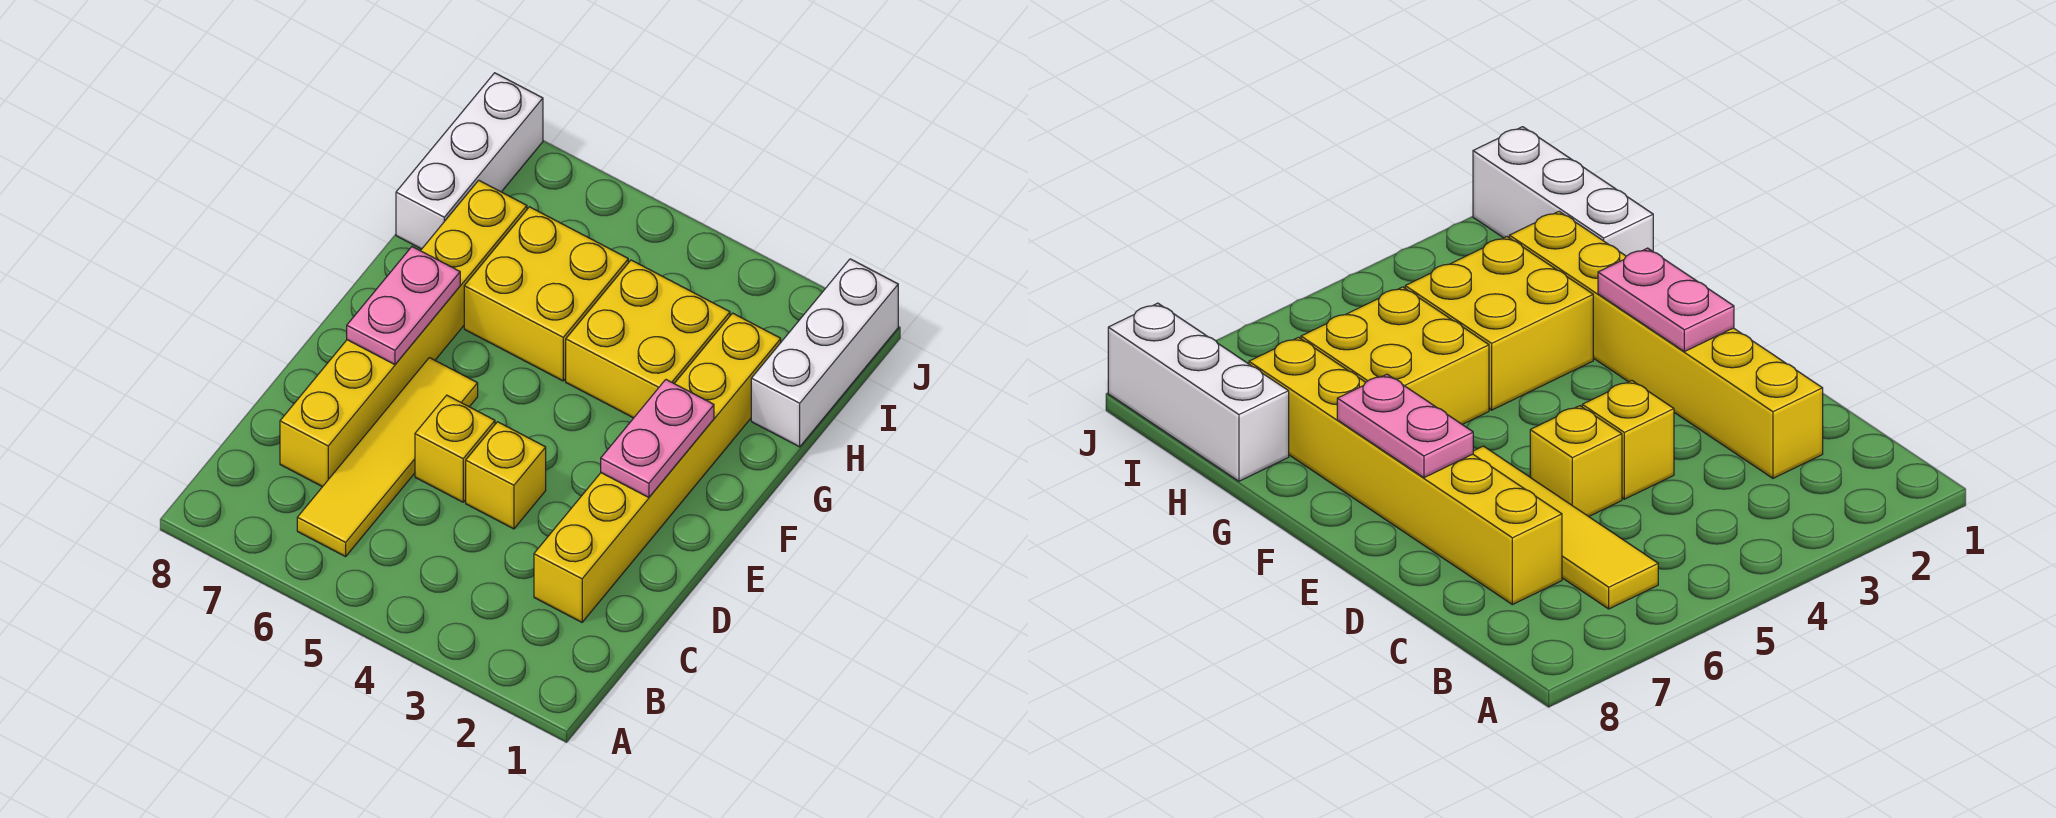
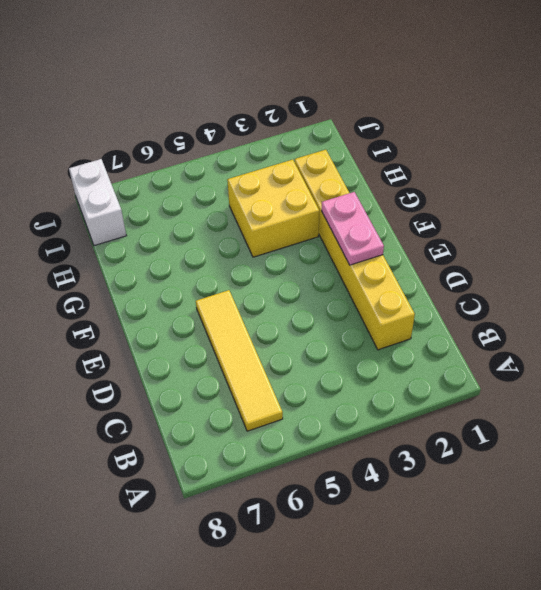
white 1x2 brick [69,159,126,246] -> white 1x3 brick [396,73,543,249]
none -> yellow 1x6 brick [280,180,527,487]
none -> yellow 1x1 brick [466,422,546,529]

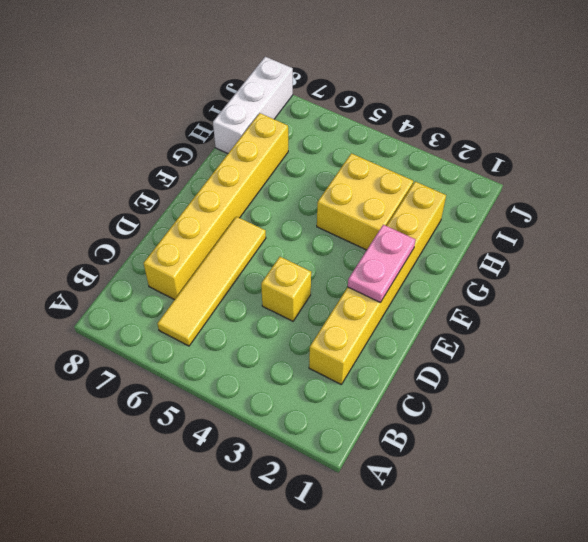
none -> yellow 1x1 brick [415,395,495,502]
none -> yellow 2x2 brick [464,207,628,381]

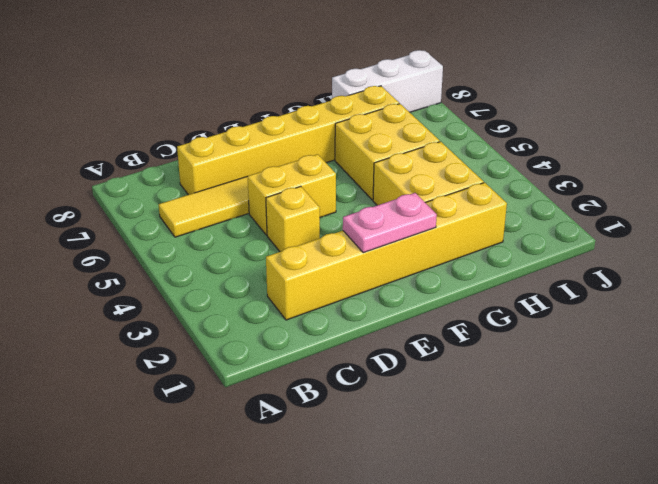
yellow 1x2 brick [248,154,336,235] -> yellow 1x1 brick [415,395,495,502]
none -> white 1x3 brick [751,259,898,447]
none -> pink 1x2 plate [347,247,460,365]

